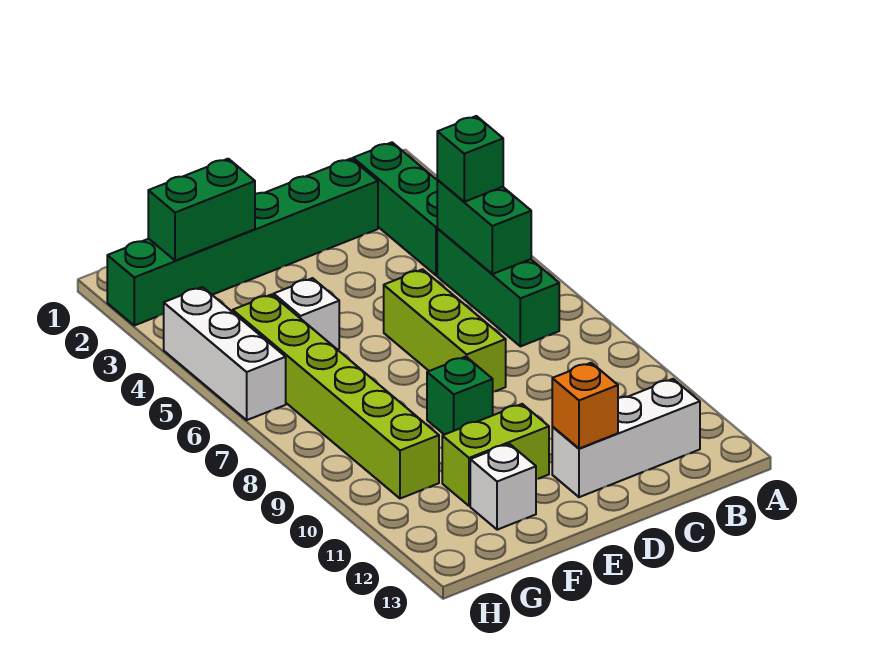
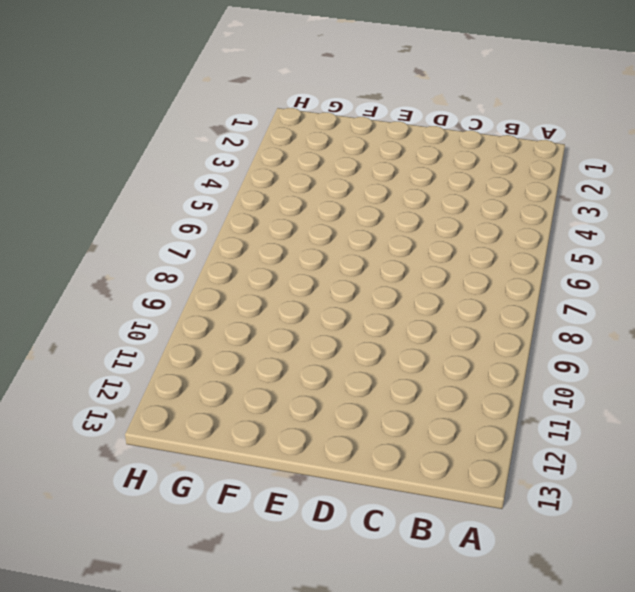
none -> green 1x3 brick [353,142,438,275]
none -> green 1x3 brick [437,229,559,346]
none -> white 1x3 brick [552,379,700,497]

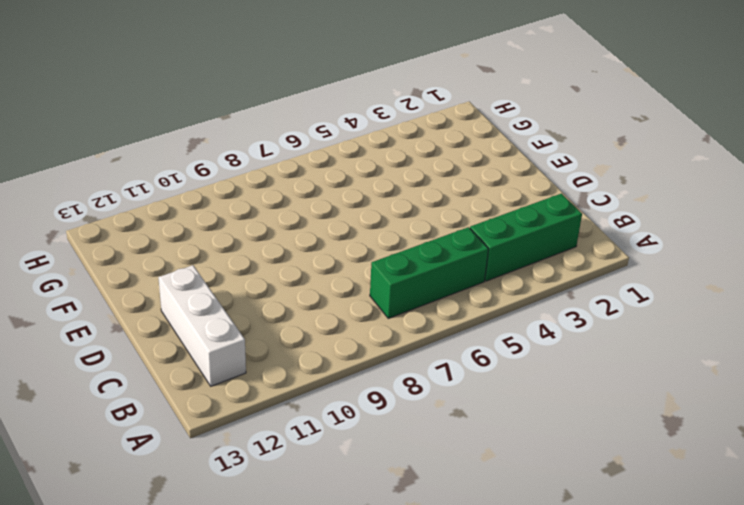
none -> green 1x6 brick [107,159,378,325]
none -> lime 1x3 brick [384,269,506,392]
none -> green 1x1 brick [427,357,493,435]

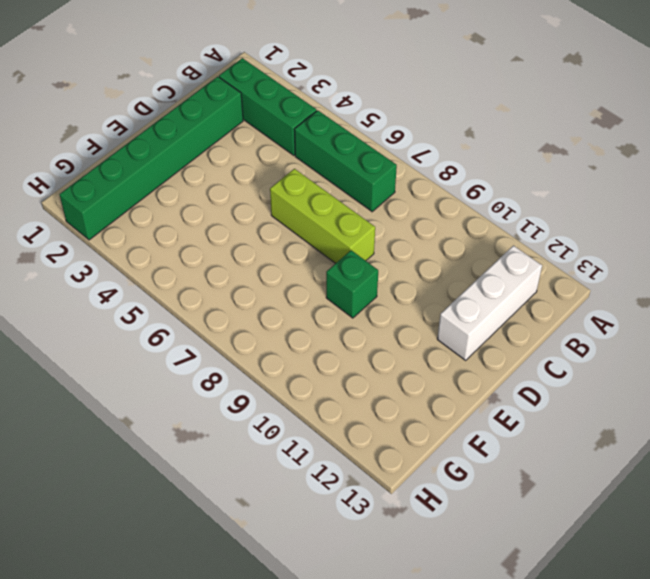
none -> lime 1x2 brick [442,404,549,506]
none -> white 1x1 brick [274,278,339,350]
none -> white 1x1 brick [470,444,536,530]

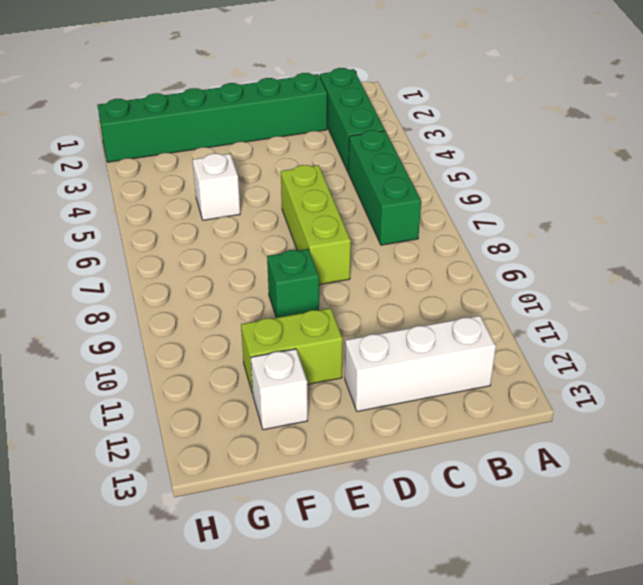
none -> lime 1x6 brick [233,294,439,499]
none -> white 1x3 brick [164,287,286,420]
none -> green 1x2 brick [437,180,531,274]

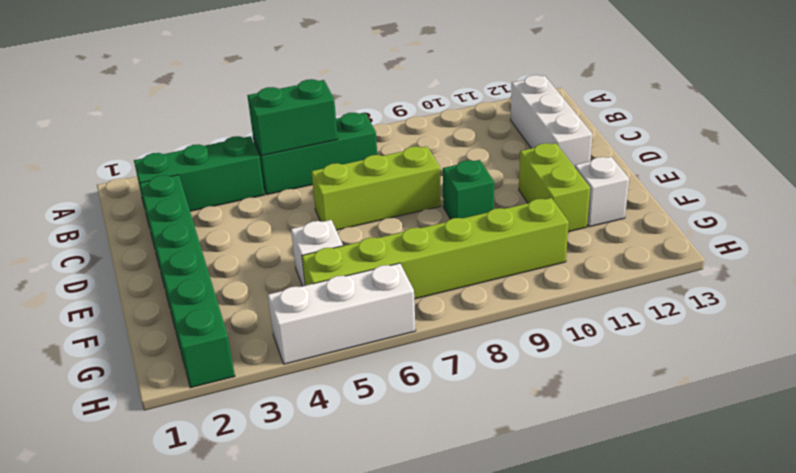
none -> orange 1x1 brick [552,363,618,449]
none -> green 1x2 brick [148,159,255,261]
none -> green 1x1 brick [437,116,503,202]

